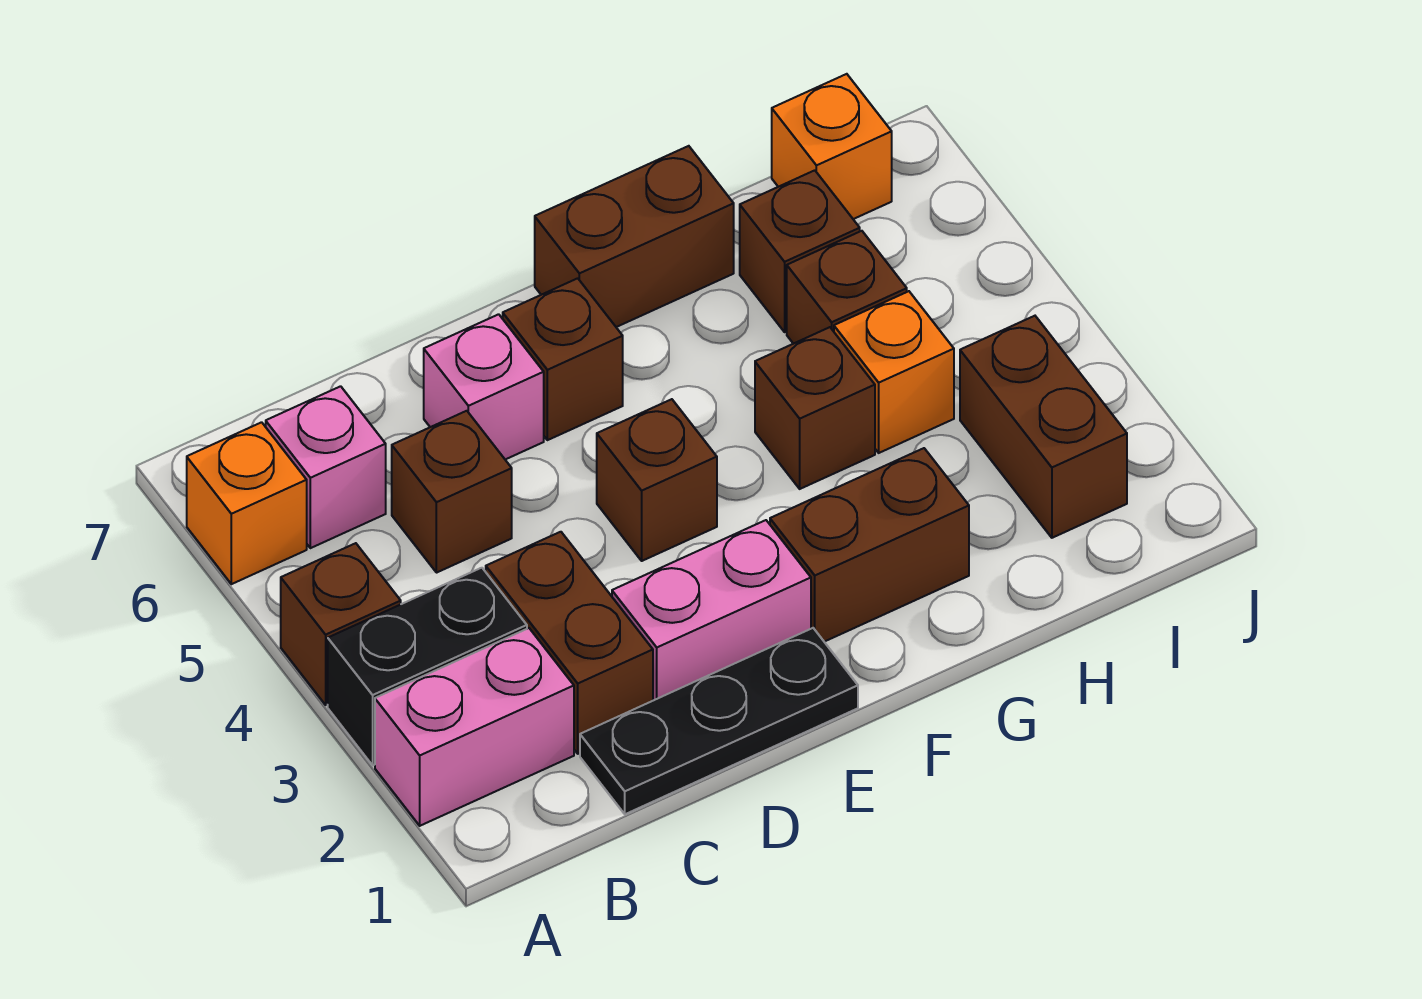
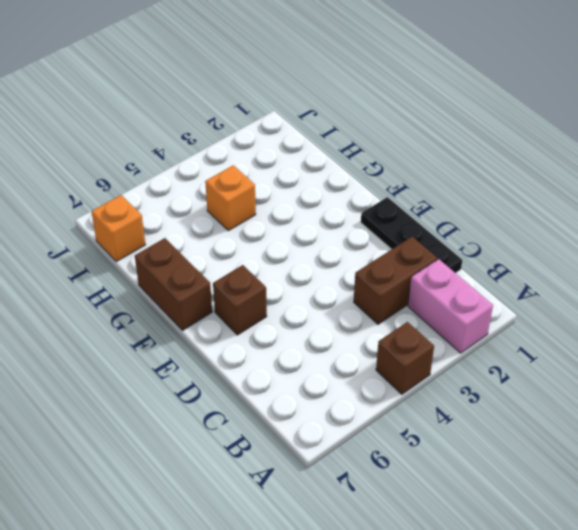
none -> black 1x2 brick [328,568,527,765]
none -> orange 1x1 brick [187,422,307,584]
none -> pink 1x1 brick [266,386,386,548]

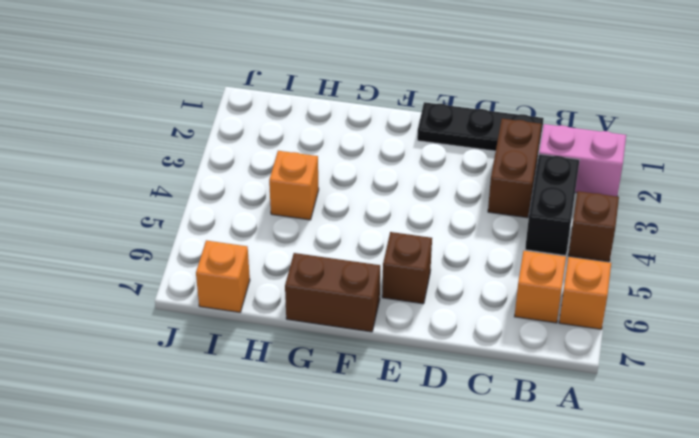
black 1x2 brick [525,154,580,256] -> black 1x2 brick turned to [328,568,527,765]
orange 1x1 brick [514,251,566,323] -> pink 1x1 brick [266,386,386,548]
none -> brown 1x1 brick [392,411,512,573]
none -> pink 1x2 brick [612,520,811,701]
none -> pink 1x1 brick [424,314,544,460]

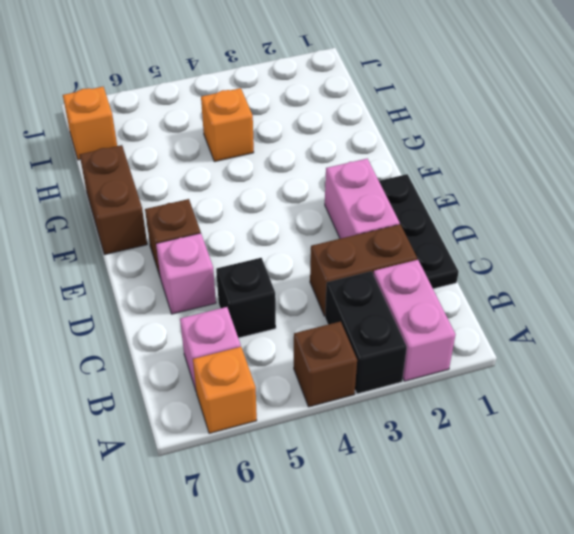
black 1x1 brick [216,258,276,338] -> brown 1x1 brick [392,411,512,573]
none -> brown 1x1 brick [597,399,717,561]
none -> brown 1x2 brick [770,448,969,642]
none -> brown 1x1 brick [755,327,875,489]

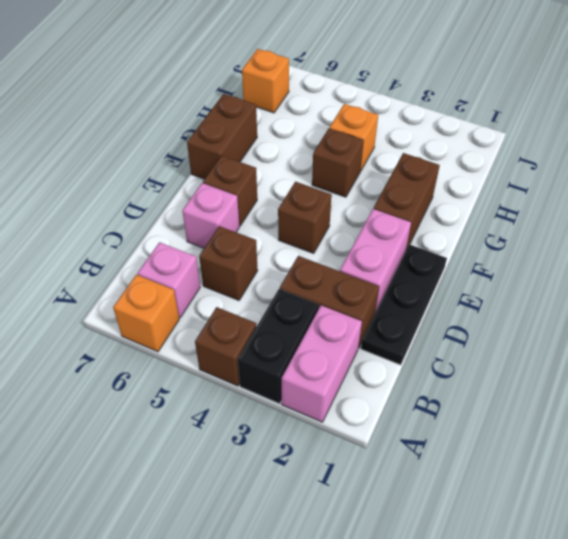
none -> brown 1x1 brick [787,231,907,344]
none -> brown 1x1 brick [740,170,860,332]
none -> brown 1x2 brick [960,316,1127,538]

